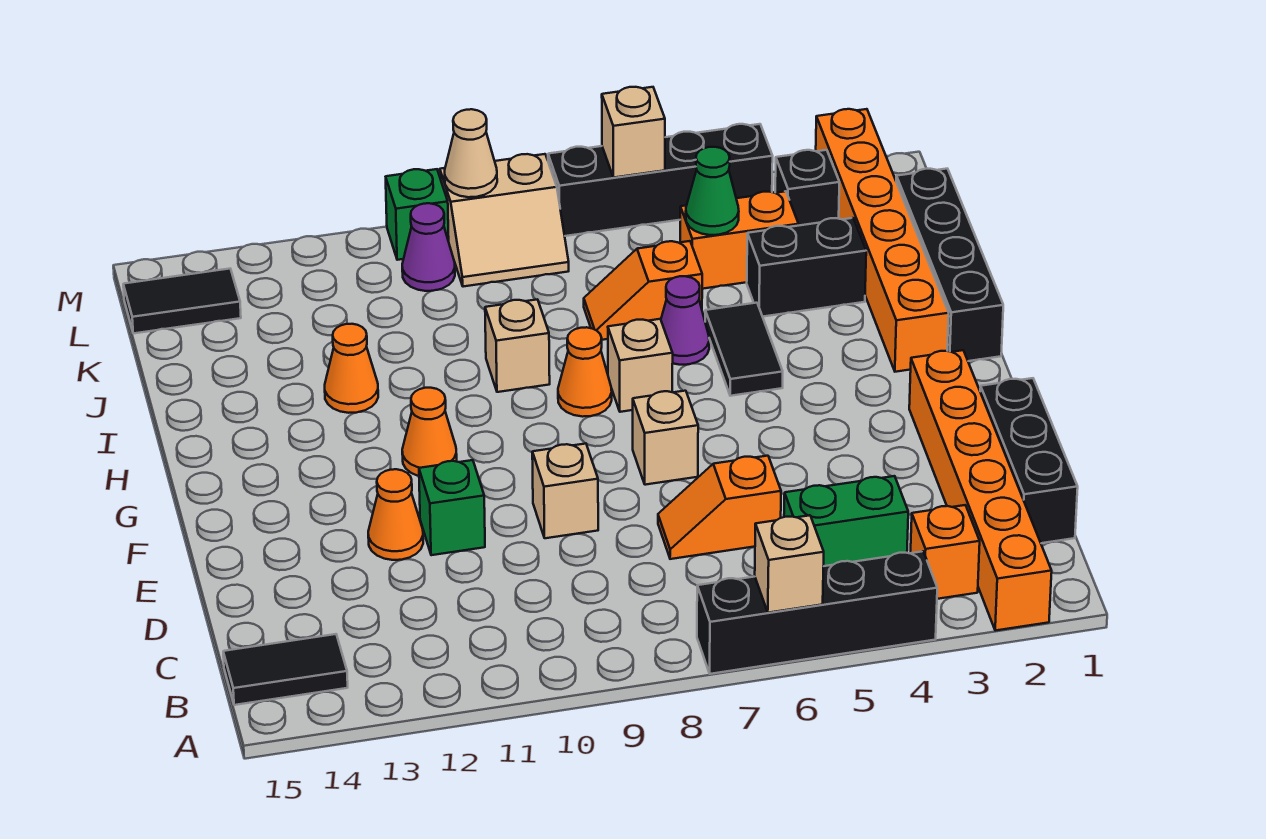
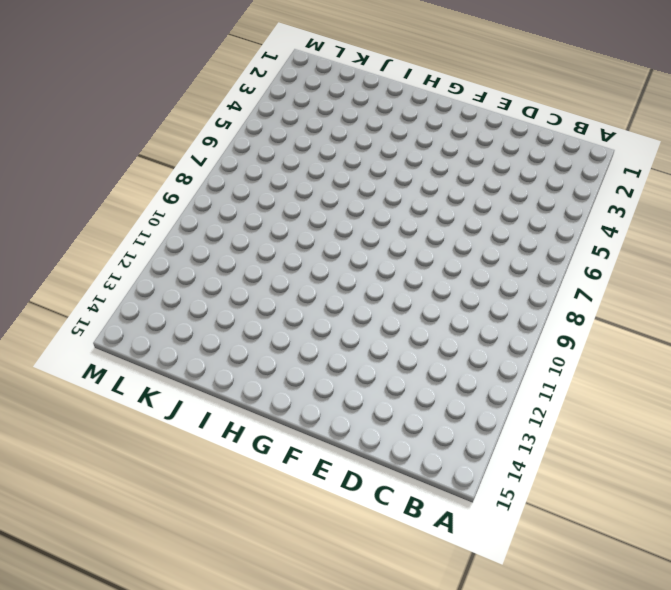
none -> orange 1x6 brick [909,350,1052,631]
none -> black 1x4 brick [697,551,937,674]
none -> orange 1x1 brick [911,505,980,599]
none -> black 1x2 tile [223,634,348,705]

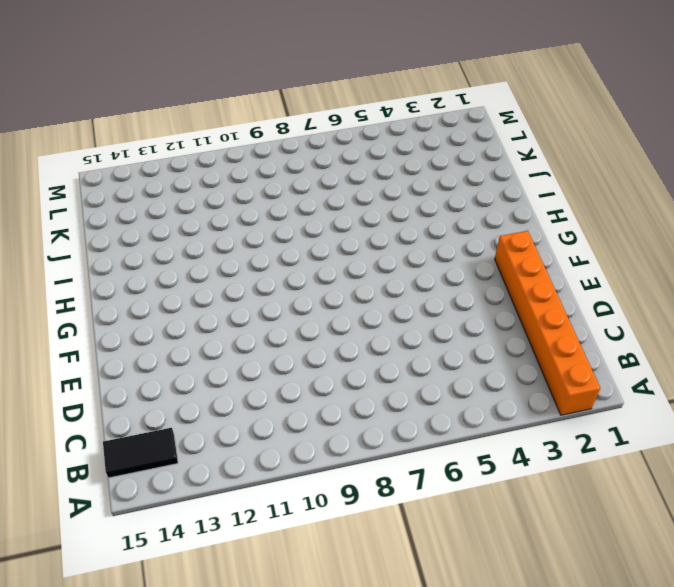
none -> black 1x4 brick [697,551,937,674]
none -> orange 1x1 brick [911,505,980,599]
none -> black 1x3 brick [980,378,1078,543]
none -> green 1x2 brick [784,476,908,566]

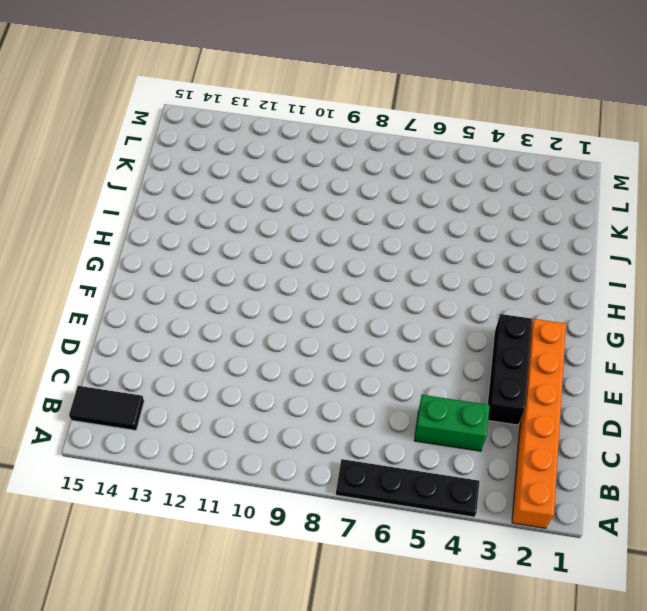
black 1x4 plate [336,459,480,517] -> black 1x4 brick [697,551,937,674]
black 1x3 brick [487,314,532,425] -> black 1x3 brick moved to [980,378,1078,543]
none -> orange 1x1 brick [911,505,980,599]
none -> orange 1x2 slope [658,456,781,559]
none -> tan 1x1 brick [532,444,598,538]
none -> green 1x1 brick [419,460,485,555]

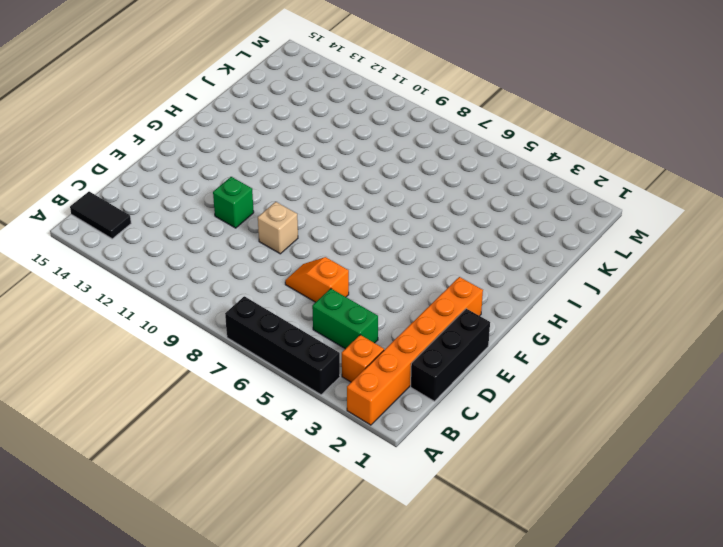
none -> orange 1x1 cone [368,469,423,560]
none -> tan 1x1 brick [633,391,698,485]
none -> orange 1x1 cone [402,388,457,476]
none -> black 1x4 brick [896,169,1003,361]

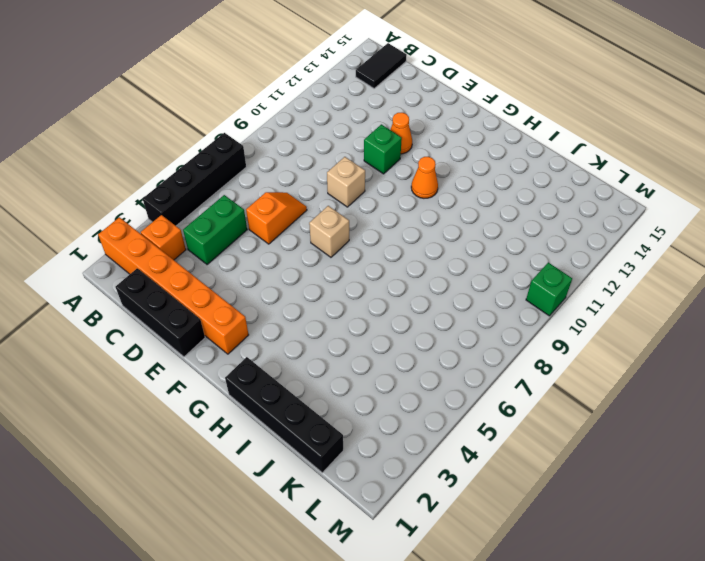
none -> orange 1x6 brick [816,109,949,372]
none -> black 1x2 tile [705,303,783,396]
none -> tan 1x1 brick [608,319,673,412]
none -> orange 1x1 cone [558,327,612,417]

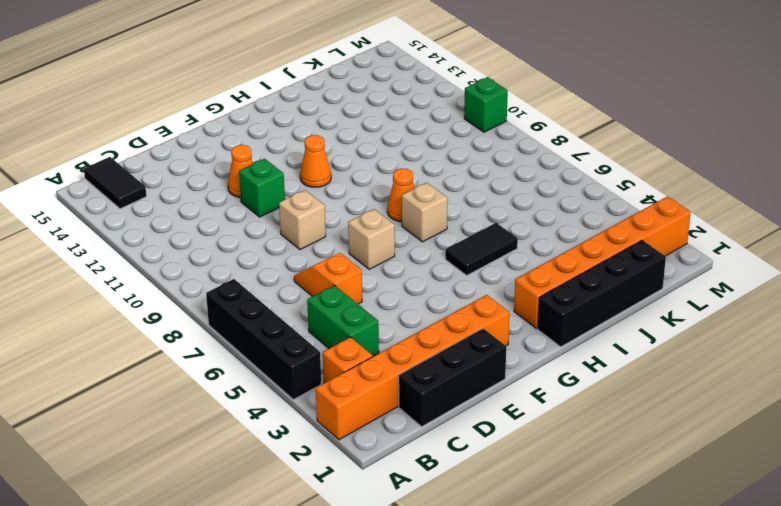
none -> purple 1x1 cone [661,276,709,365]
none -> tan 1x1 brick [485,299,550,392]
none -> orange 1x1 cone [325,324,378,413]
none -> black 1x2 brick [747,218,866,317]

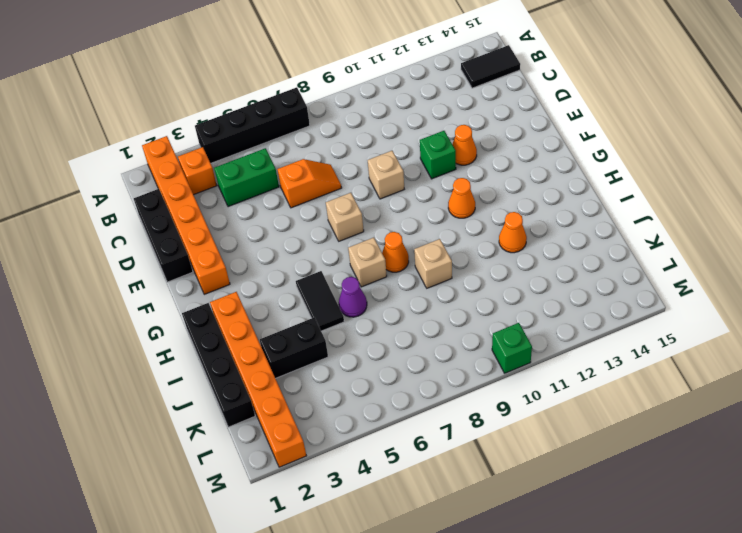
none -> orange 1x2 slope [584,241,702,340]
none -> orange 1x2 brick [680,191,799,289]
none -> black 1x1 brick [775,150,839,225]
none -> tan 2x2 slope [440,154,569,287]

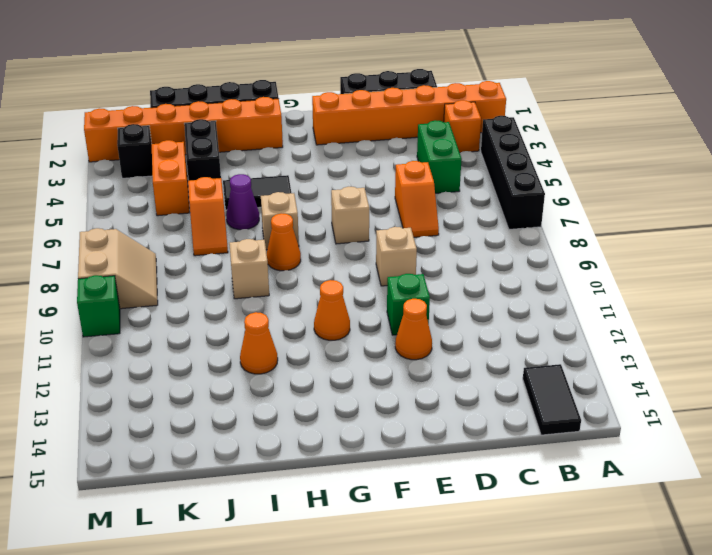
none -> purple 1x1 cone [402,203,455,291]
none -> black 1x2 tile [123,269,241,333]
none -> black 1x4 brick [548,124,773,236]
none -> tan 1x1 brick [755,515,824,613]

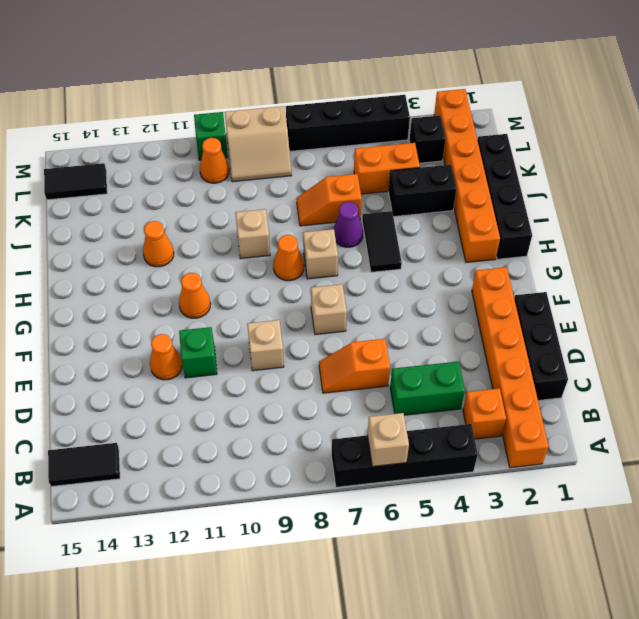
orange 1x1 cone [200,138,229,183] -> purple 1x1 cone [402,203,455,291]
none -> green 1x1 cone [686,147,739,235]
none -> tan 1x1 brick [602,87,665,177]
none -> tan 1x1 cone [445,109,497,197]

